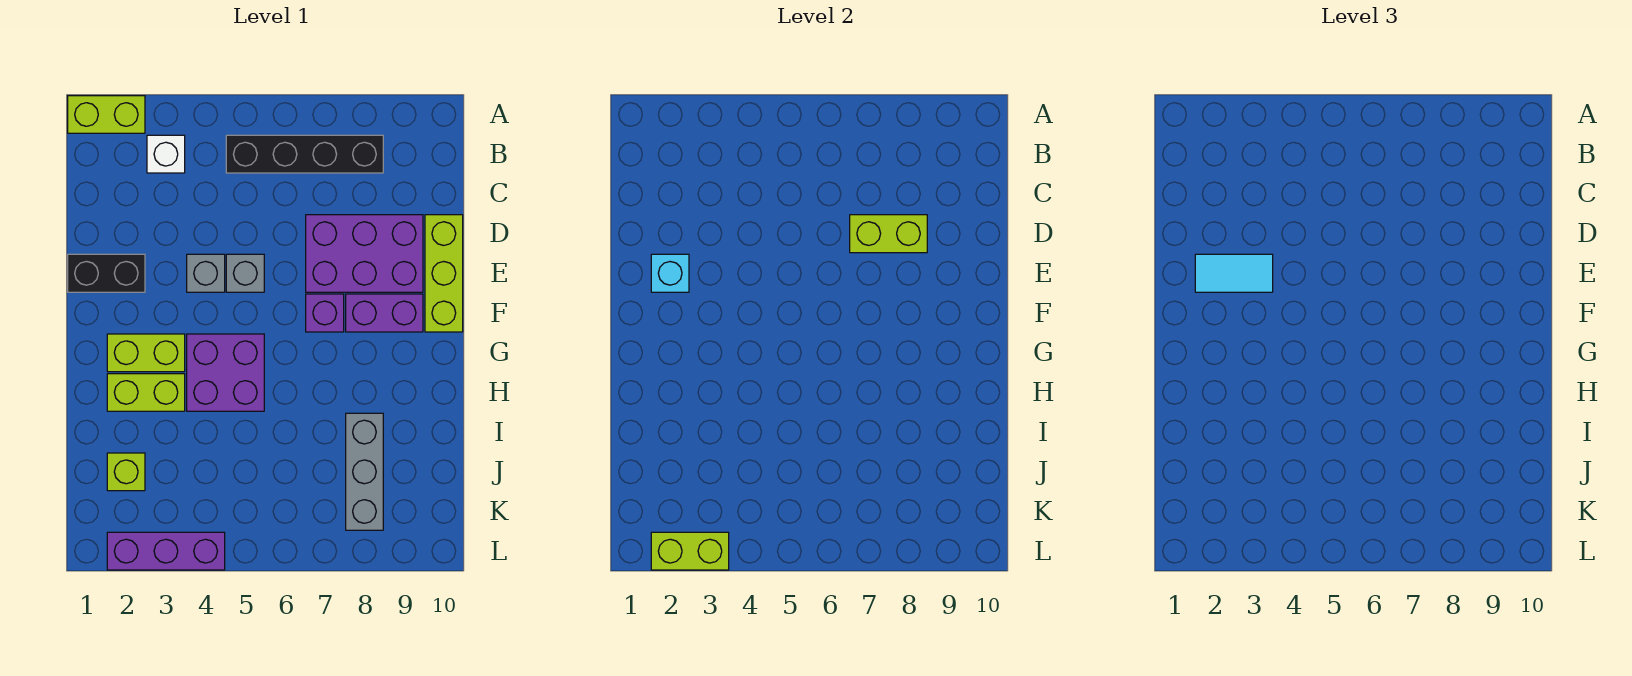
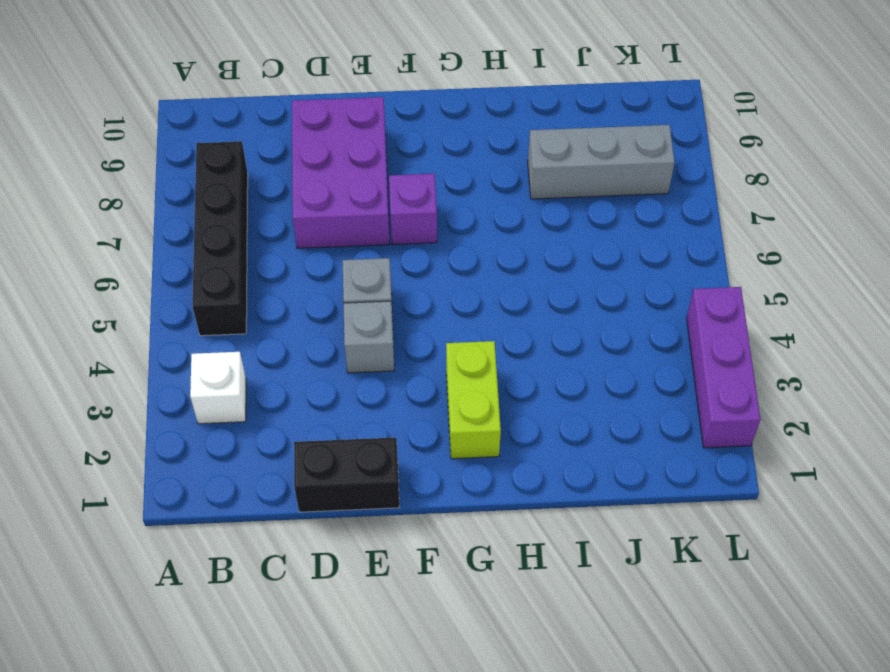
black 1x2 brick [294,437,400,512] -> black 1x2 brick turned to [68,254,145,292]
none -> lime 1x2 brick [68,96,145,133]
none -> lime 1x3 brick [425,215,463,332]
none -> purple 1x2 brick [346,294,423,332]

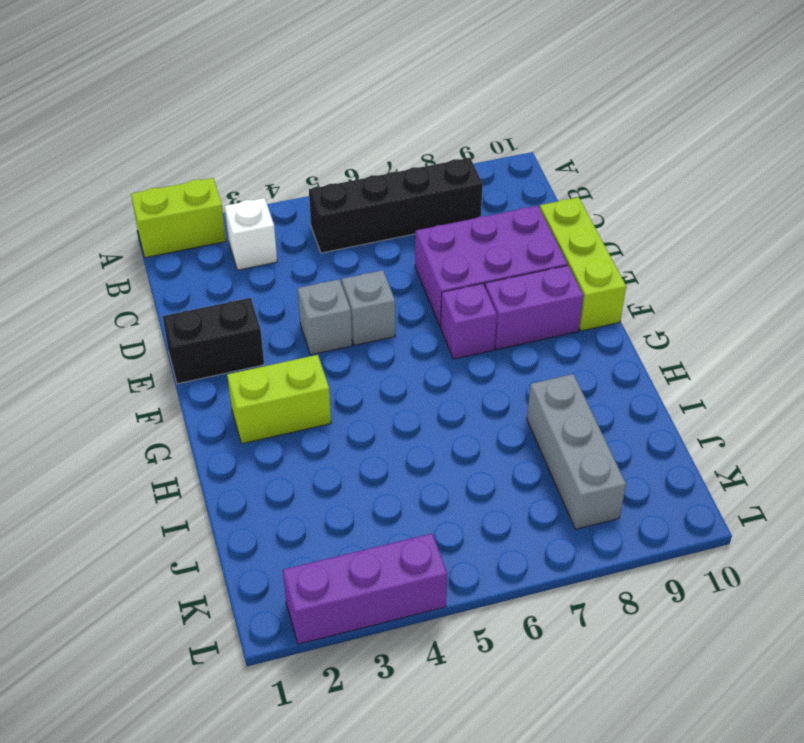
none -> purple 2x2 brick [187,334,264,411]
none -> lime 1x2 brick [107,374,185,411]
none -> lime 1x1 brick [107,453,145,491]

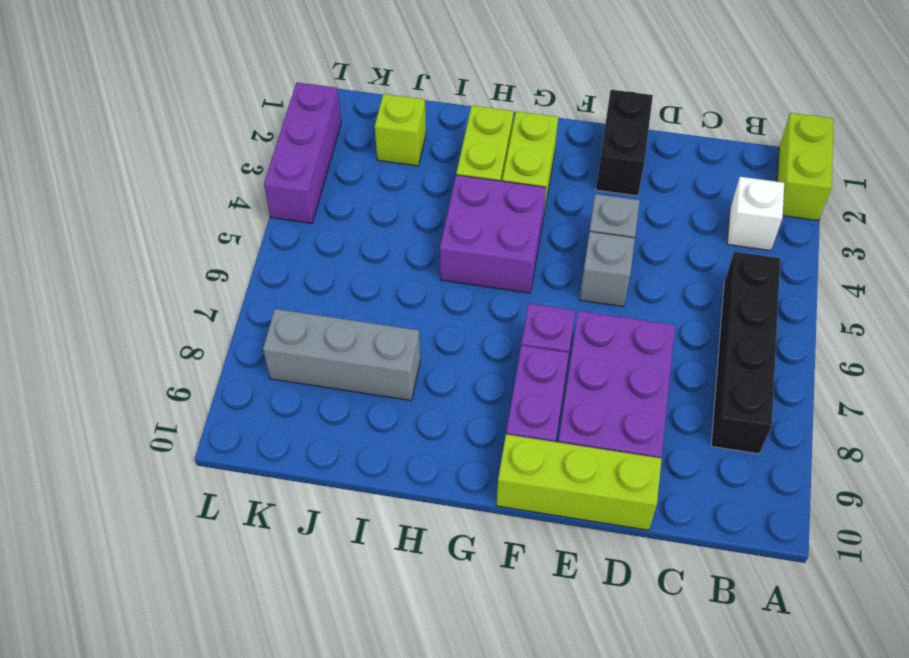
none -> lime 1x2 brick [850,215,927,253]
none -> cyan 1x1 brick [651,254,689,292]
none -> lime 1x2 brick [651,532,729,570]

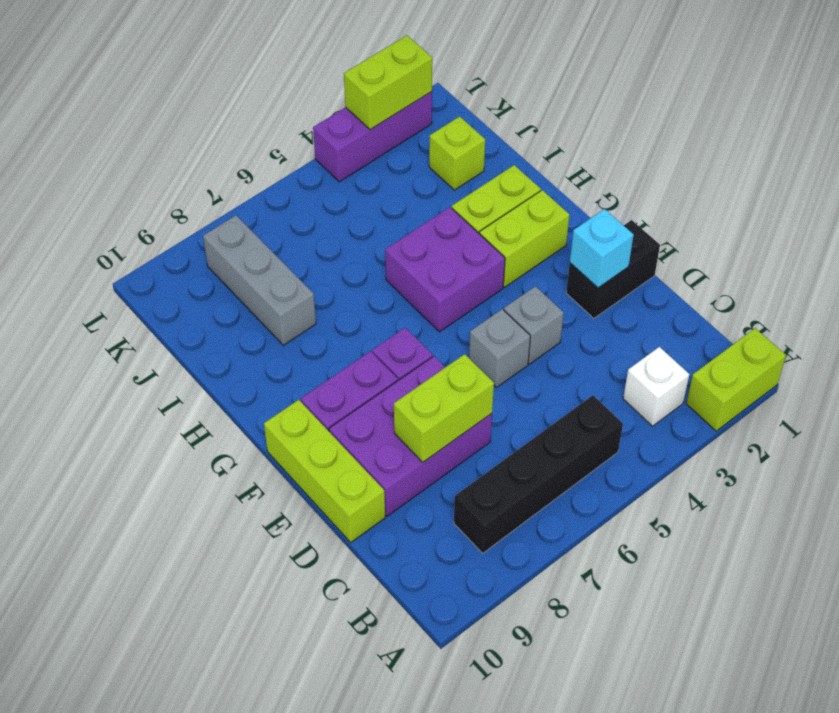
none -> cyan 1x2 tile [1195,254,1273,292]

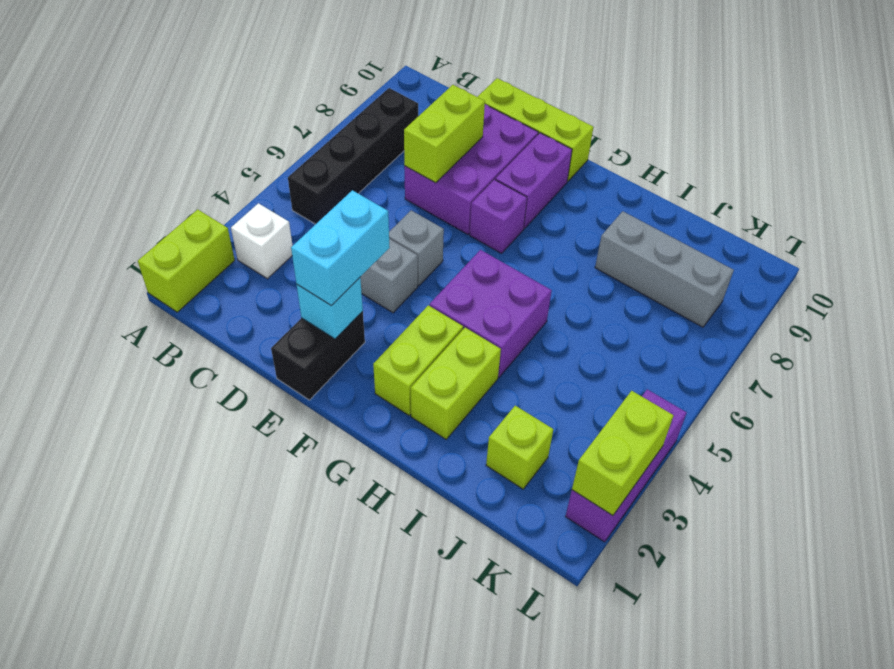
cyan 1x2 brick [291,190,390,306] -> cyan 1x2 tile [1195,254,1273,292]

